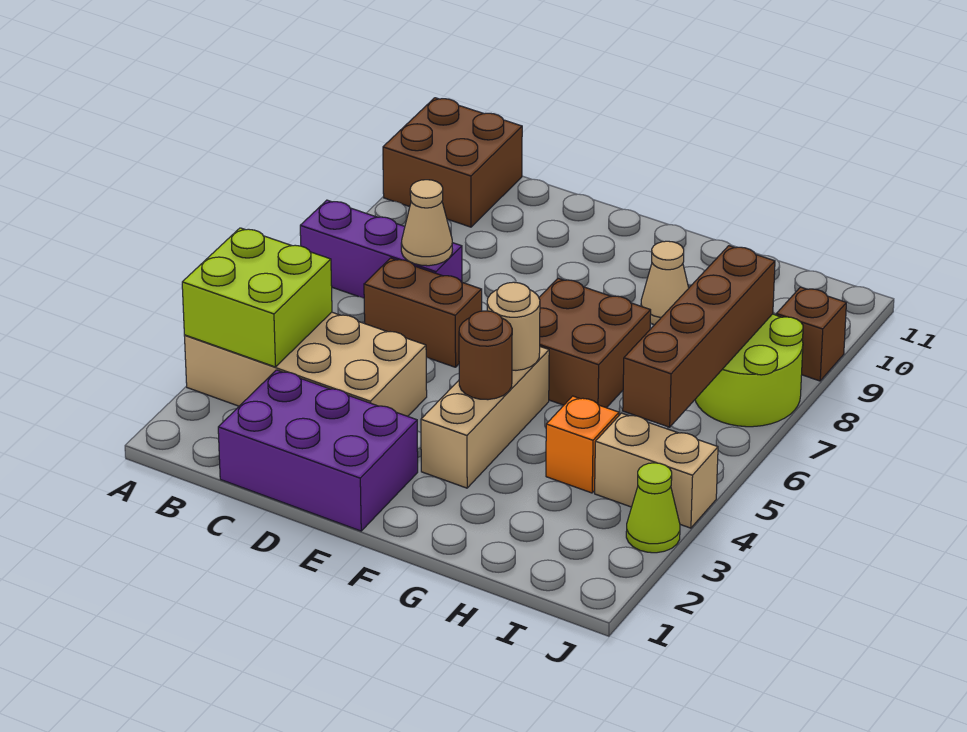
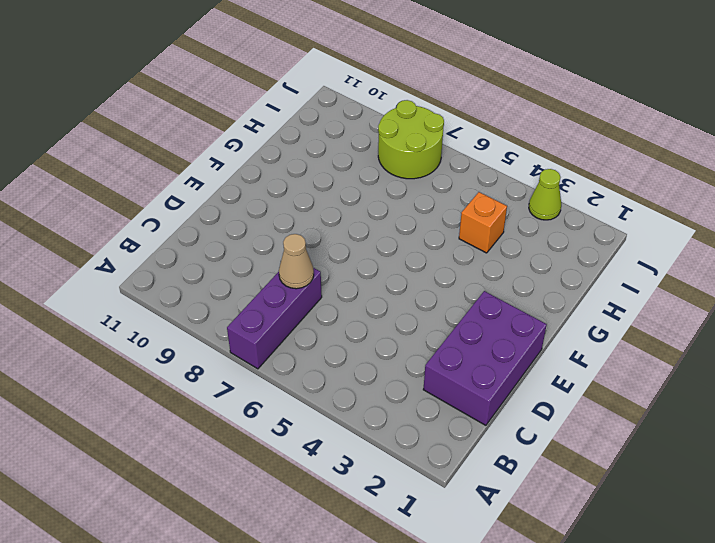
none -> tan 2x4 brick [184,312,427,416]
none -> brown 2x2 brick [383,98,522,227]
none -> brown 1x2 brick [364,258,482,367]

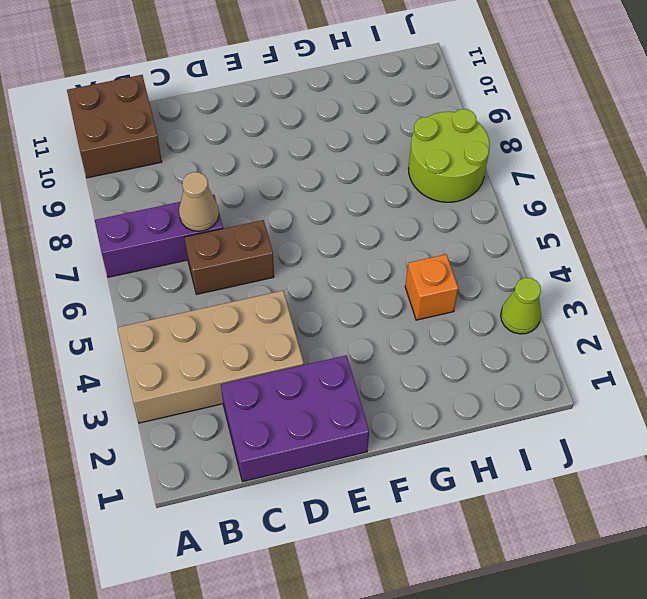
none -> tan 1x3 brick [421,347,549,488]
none -> brown 2x2 brick [539,278,651,408]
none -> tan 1x1 cone [641,241,689,325]

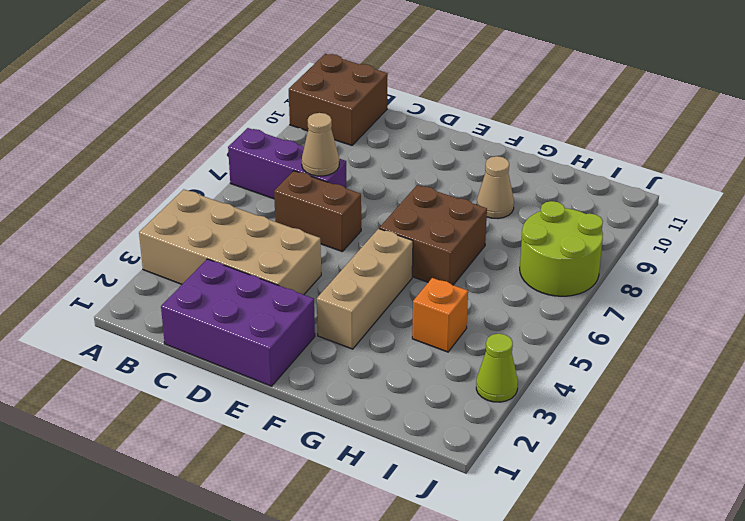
none -> tan 1x2 brick [595,413,718,528]
none -> brown 1x1 brick [776,287,846,381]
none -> lime 2x2 brick [182,228,332,367]

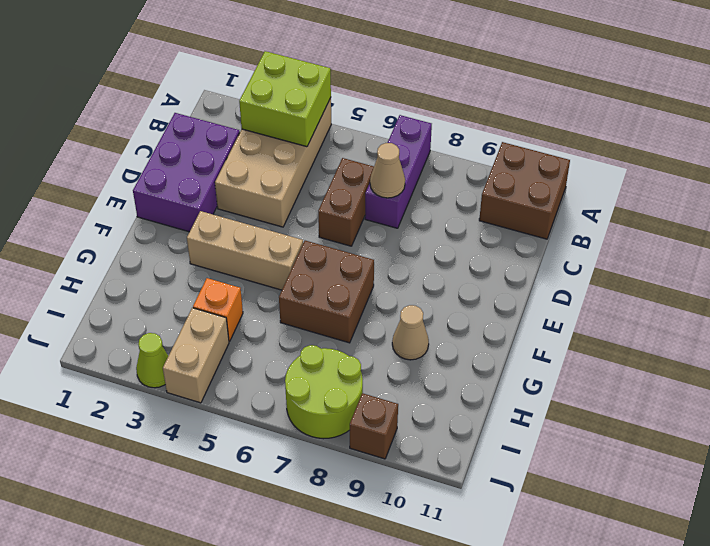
none -> brown 1x1 round brick [459,311,512,400]
none -> tan 1x1 round brick [487,282,540,370]
none -> brown 1x4 brick [623,246,775,427]

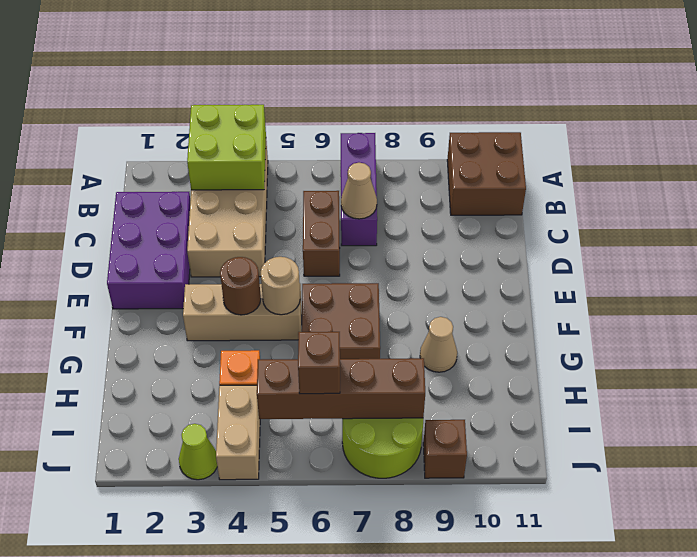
brown 1x1 brick [298,332,340,394] -> none

